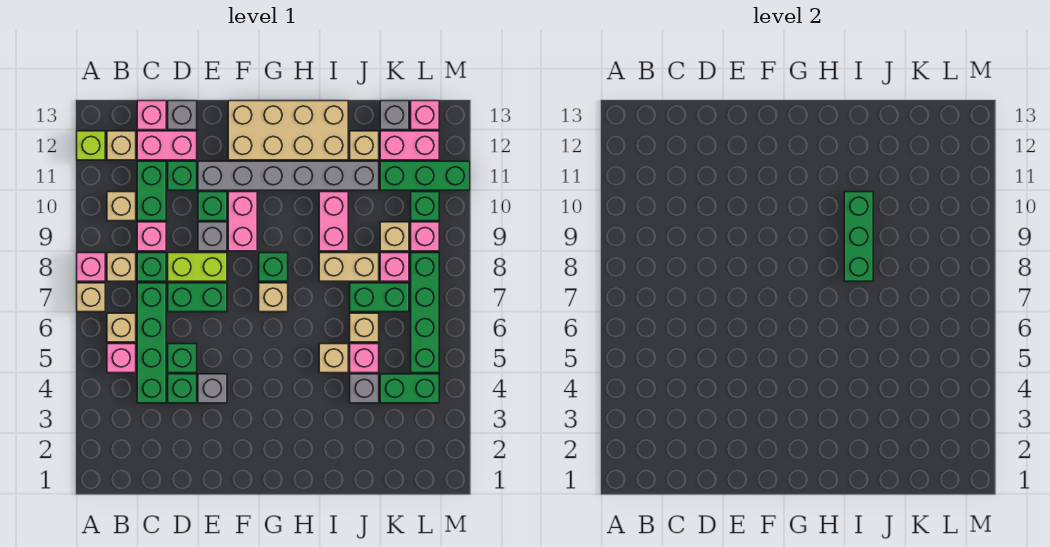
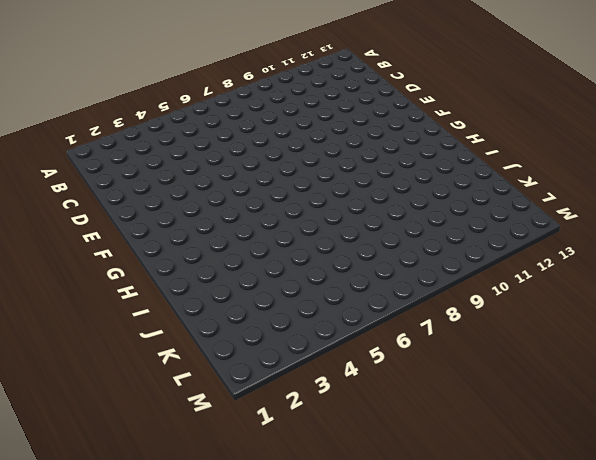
none -> tan 1x1 brick [77,283,105,312]
none -> pink 1x1 brick [77,253,105,281]
none -> lime 1x1 brick [77,131,105,160]
none -> pink 1x1 brick [107,344,136,373]

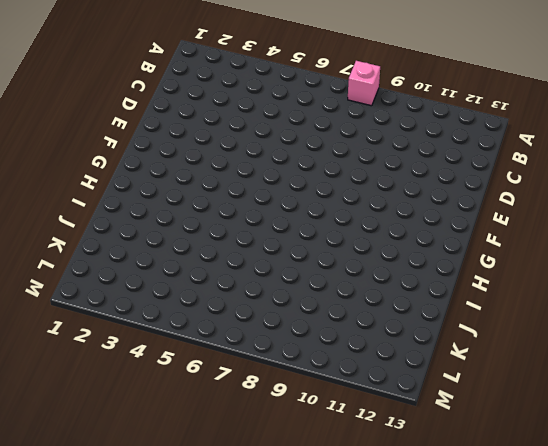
none -> tan 1x1 brick [77,283,105,312]
none -> lime 1x1 brick [77,131,105,160]
none -> pink 1x1 brick [107,344,136,373]
none -> tan 1x1 brick [107,313,136,342]

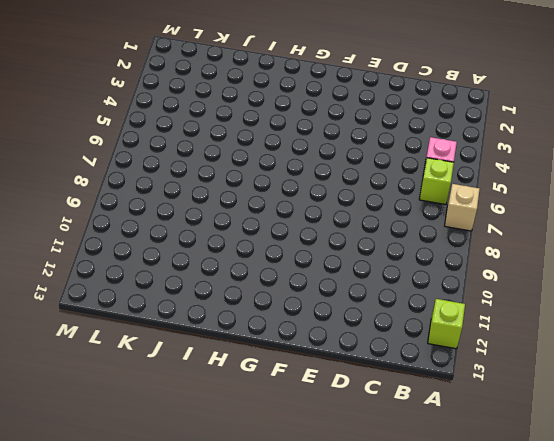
lime 1x1 brick [419,158,454,204] -> tan 1x1 brick [107,313,136,342]
none -> pink 1x1 brick [77,253,105,281]
none -> tan 1x1 brick [107,253,136,281]
none -> tan 1x1 brick [107,192,136,221]
none -> tan 1x1 brick [107,131,136,160]

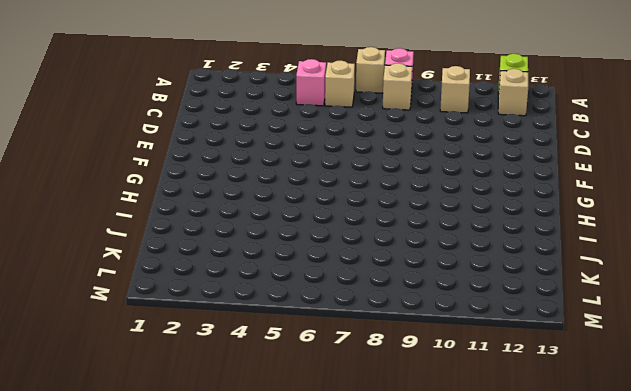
none -> green 1x4 brick [137,283,166,403]
none -> green 1x1 brick [137,253,166,281]
none -> pink 1x1 brick [137,222,166,251]
none -> green 1x2 brick [137,161,166,221]

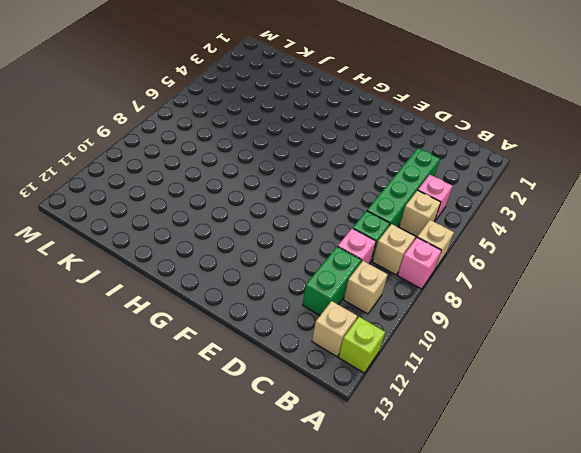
none -> pink 1x2 brick [137,131,197,160]
none -> pink 1x1 brick [137,101,166,130]
none -> green 1x1 brick [168,374,197,403]
none -> green 1x1 brick [168,344,197,373]

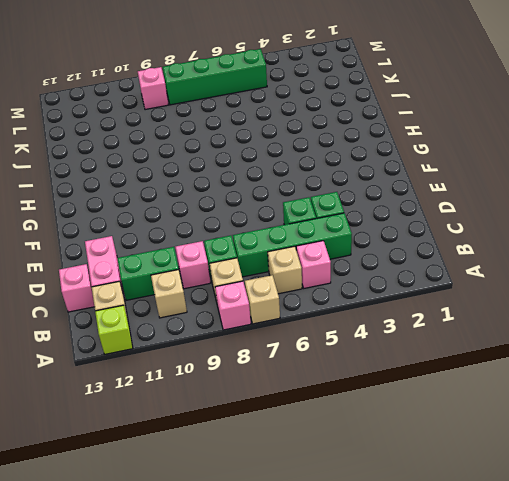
none -> green 1x2 brick [168,283,227,312]
none -> lime 1x2 brick [168,253,227,281]
none -> green 1x1 brick [168,161,197,190]
none -> grey 1x1 brick [168,101,197,130]

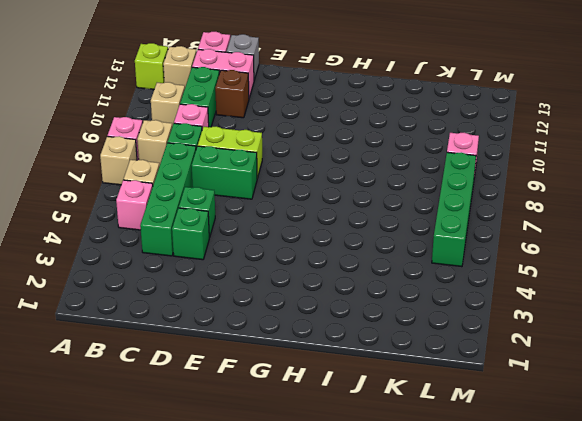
brown 1x1 brick [215,70,249,118] -> green 1x1 brick [168,161,197,190]
none -> grey 1x1 brick [198,374,227,403]
none -> grey 1x1 brick [198,222,227,251]
none -> green 1x1 brick [198,192,227,221]
none -> grey 1x6 brick [198,161,379,190]

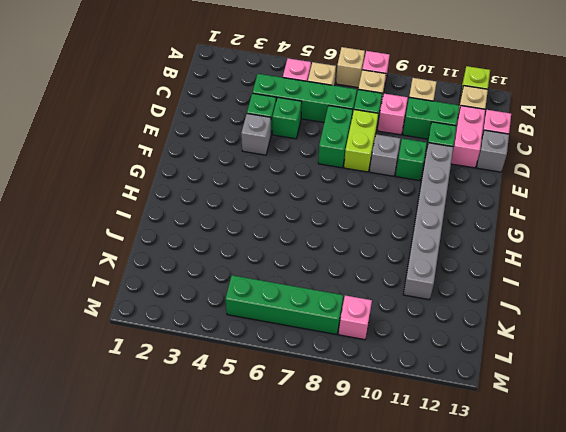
none -> pink 1x2 brick [228,192,257,251]
none -> tan 2x4 brick [228,101,348,160]
none -> tan 1x1 brick [259,283,288,312]
none -> green 1x1 brick [259,253,288,281]

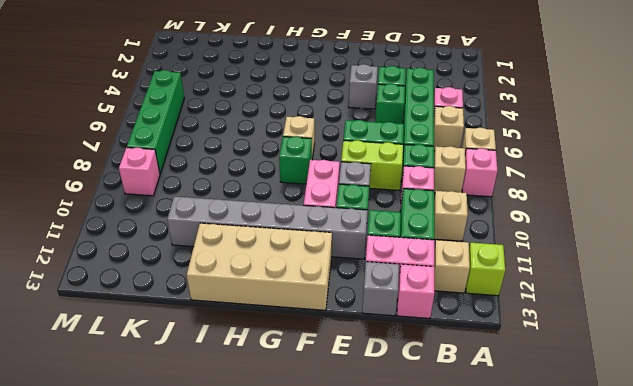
none -> tan 1x1 brick [319,344,348,373]
none -> tan 1x2 brick [319,253,379,281]
none -> pink 1x2 brick [319,192,348,251]
none -> grey 1x1 brick [350,374,379,403]

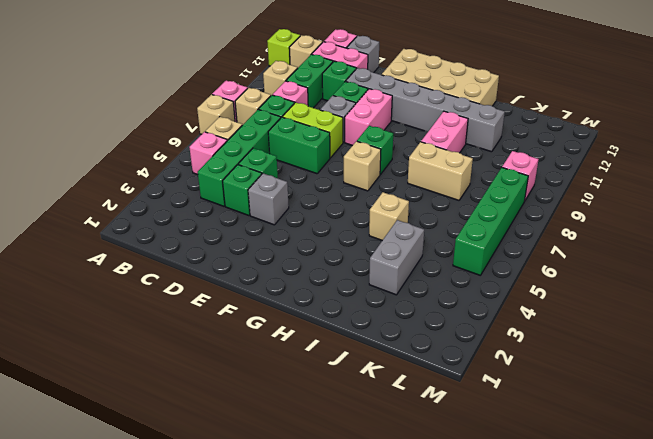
grey 1x2 brick [369,220,424,295] -> grey 1x1 brick [350,374,379,403]
none -> pink 1x1 brick [350,344,379,373]
none -> tan 1x1 brick [350,313,379,342]
none -> green 1x2 brick [350,283,409,312]
none -> tan 1x1 brick [350,131,379,160]

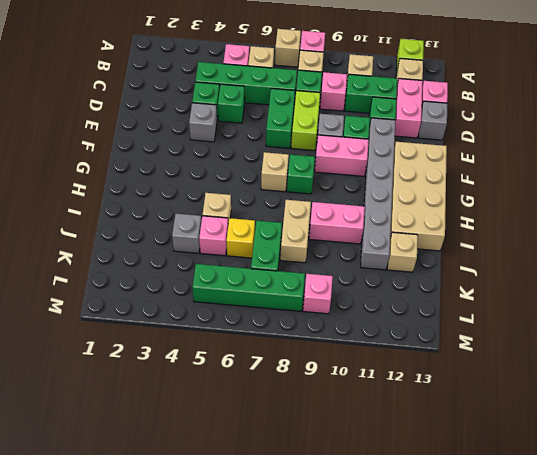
yellow 1x1 brick [226,218,255,258] -> tan 1x1 brick [350,313,379,342]
none -> green 1x2 brick [380,374,439,403]
none -> pink 1x1 brick [380,253,409,281]
none -> tan 1x1 brick [380,222,409,251]
none -> green 1x3 brick [380,161,470,190]

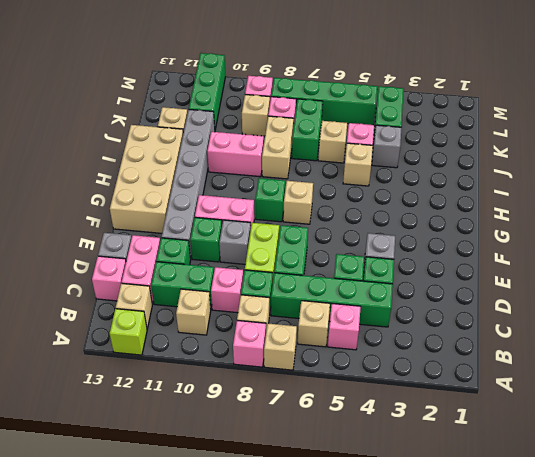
none -> pink 1x2 brick [380,131,439,160]
none -> grey 1x1 brick [380,101,409,130]
none -> green 1x1 brick [411,192,439,221]
none -> pink 1x1 brick [411,101,439,130]

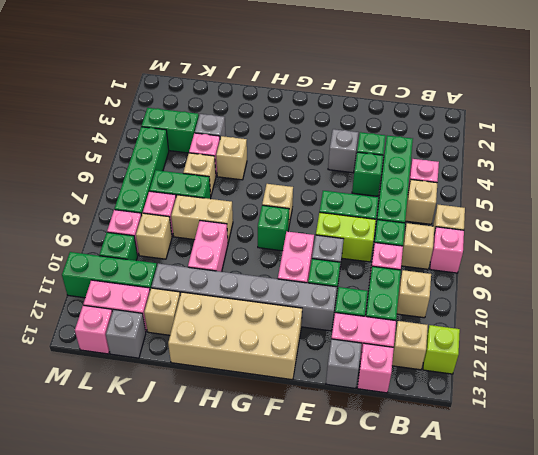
none -> green 1x3 brick [844,192,873,281]

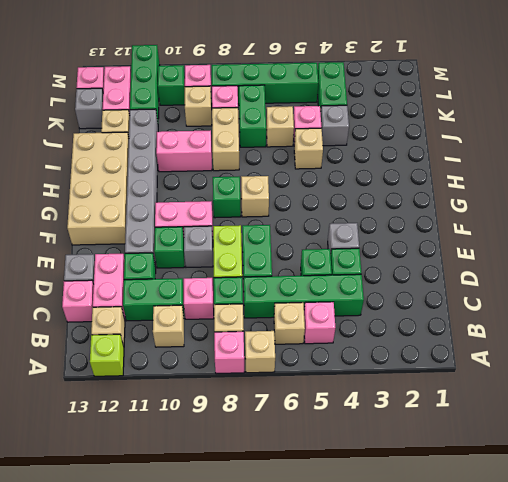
none -> green 1x3 brick [844,192,873,281]

